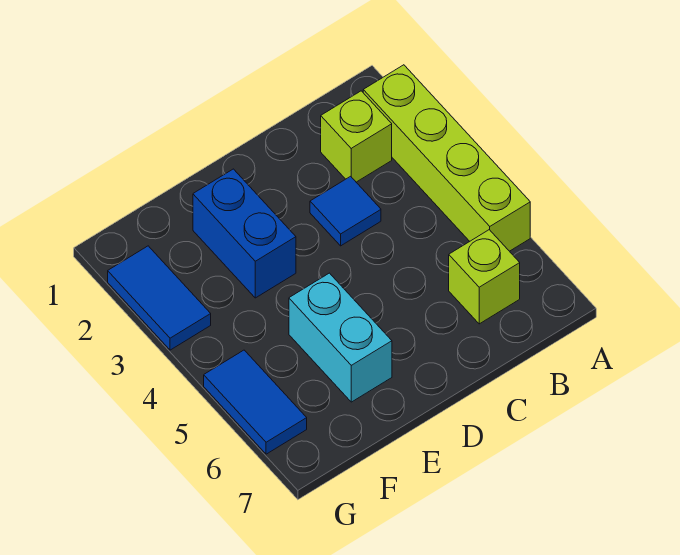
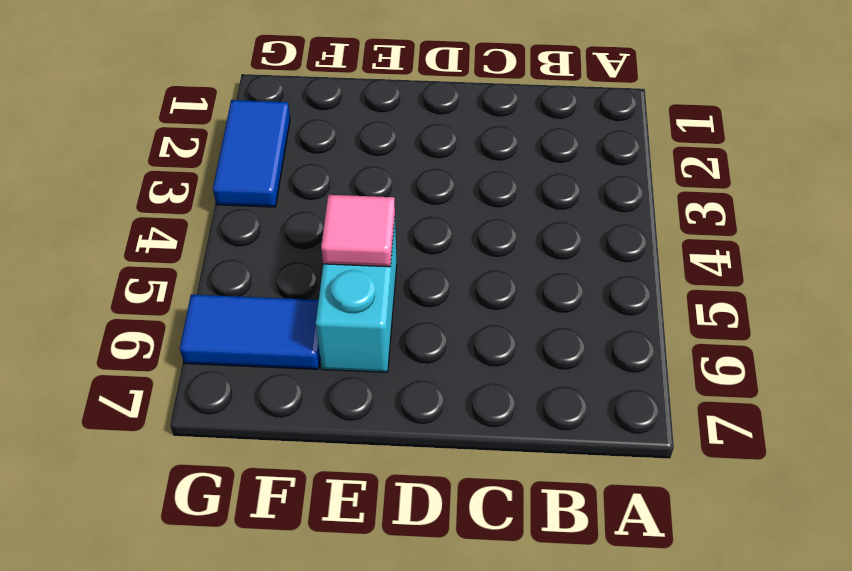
pink 1x1 tile [321,195,395,267] -> none
blue 1x2 tile [180,295,320,369] -> blue 1x2 tile turned to [204,350,307,454]
none -> lime 1x4 brick [363,65,530,251]
none -> lime 1x1 brick [321,91,392,182]

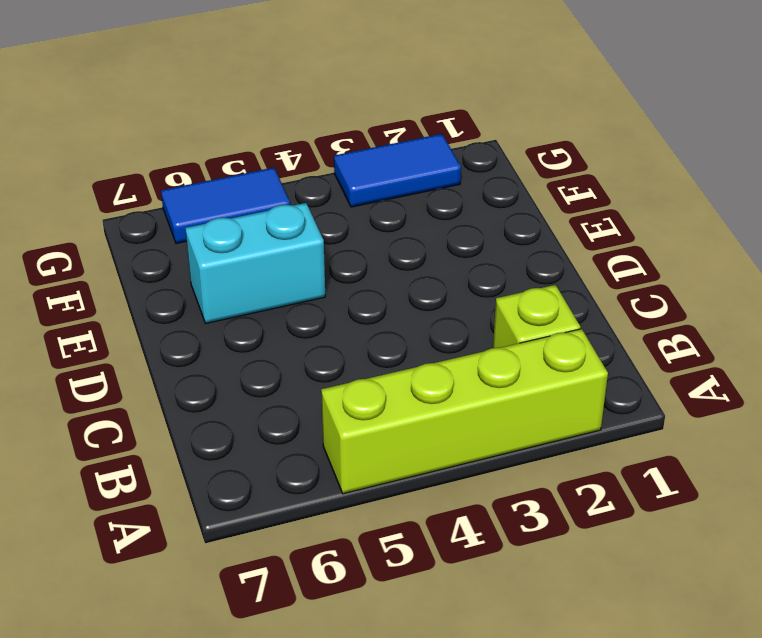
none -> lime 1x1 brick [449,230,520,324]
none -> blue 1x1 tile [310,176,381,246]

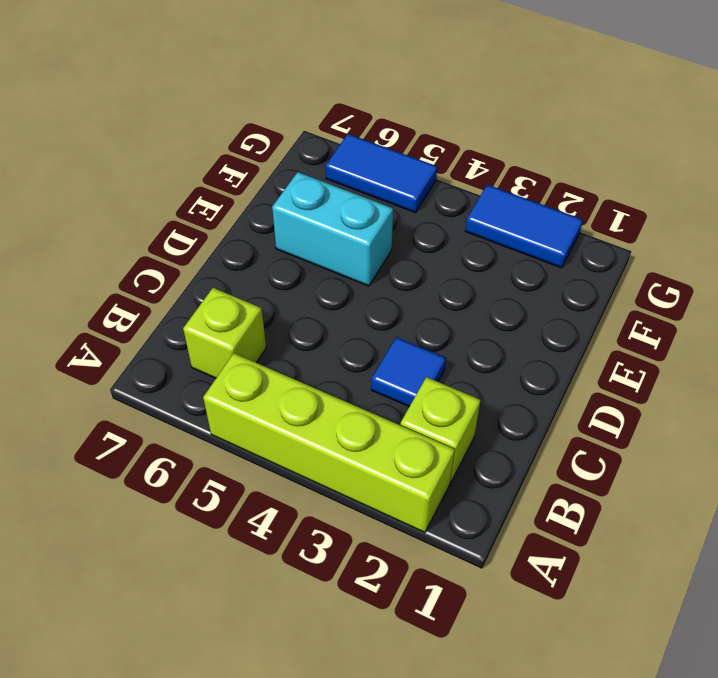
none -> blue 1x2 brick [193,169,296,298]

